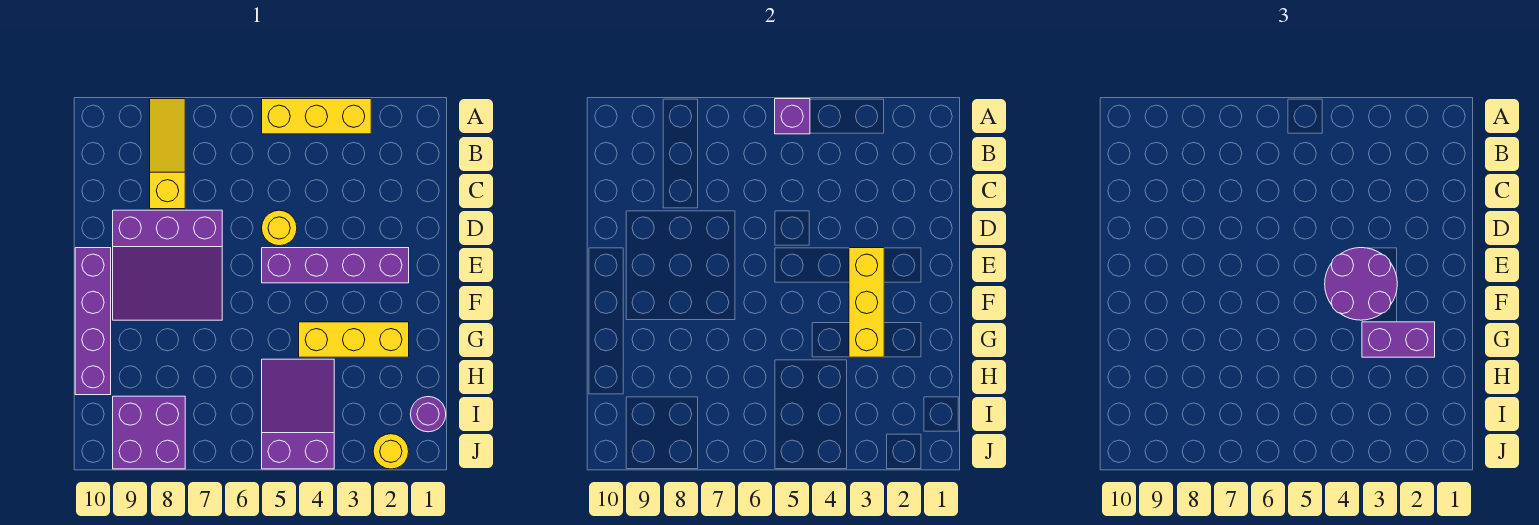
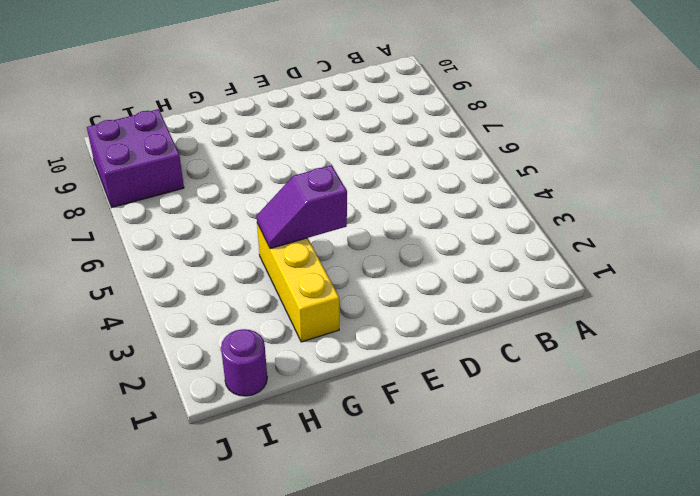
purple 1x2 slope [257,165,347,249] -> none
none -> yellow 1x3 brick [262,99,371,134]
none -> yellow 1x3 slope [150,99,185,209]
none -> yellow 1x1 round brick [262,210,297,246]

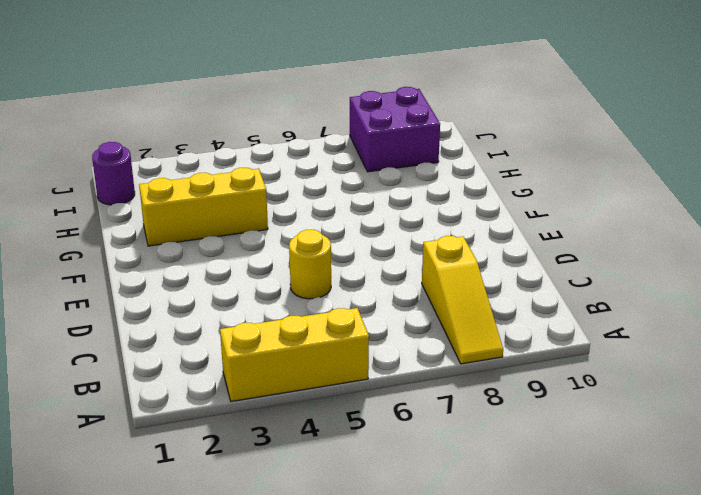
none -> purple 3x3 slope [113,210,222,320]
none -> purple 1x4 brick [262,248,409,283]
none -> purple 1x4 brick [75,248,111,395]

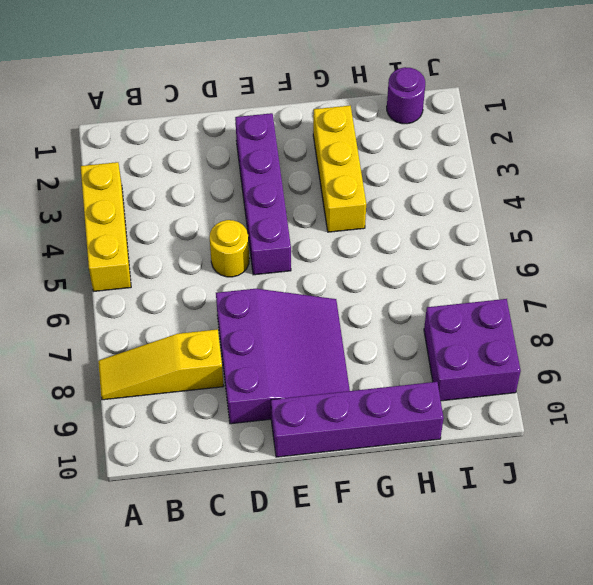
none -> purple 2x3 slope [262,359,334,469]
none -> yellow 1x1 round brick [373,434,409,469]
none -> purple 1x1 brick [775,99,810,134]

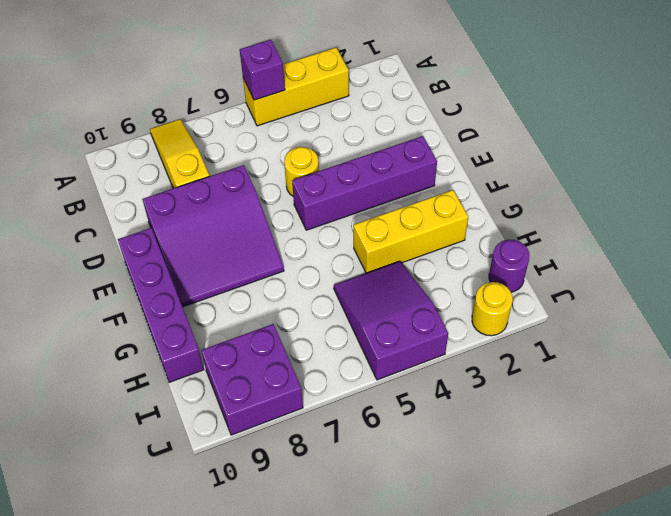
none -> yellow 1x3 brick [849,248,884,357]
none -> purple 2x2 round brick [1325,248,1397,320]
none -> purple 1x2 brick [1362,322,1435,357]

